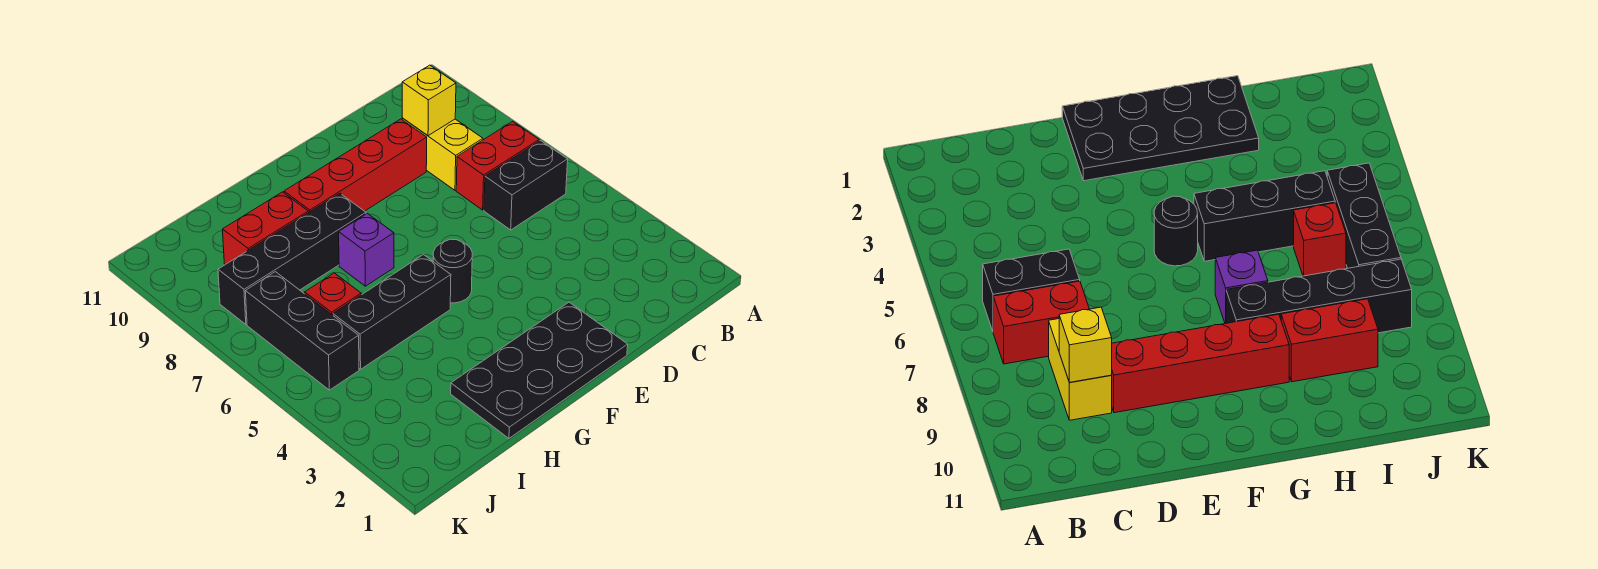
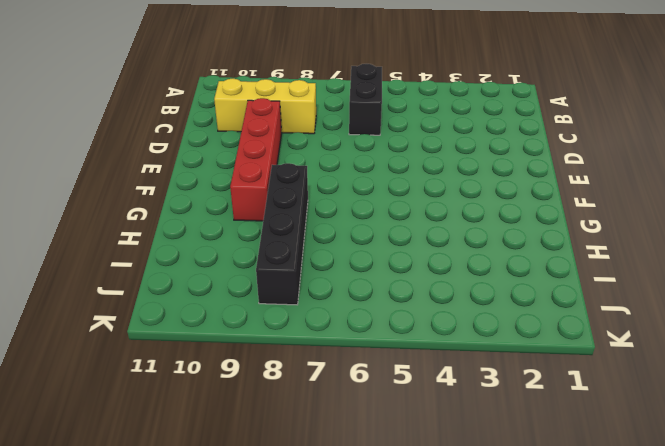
yellow 1x3 brick [214,79,316,134] -> yellow 1x2 brick [402,118,483,190]
none -> red 1x2 brick [456,121,539,210]
none -> black 2x4 plate [451,302,628,438]
none -> black 1x1 round brick [433,239,472,303]

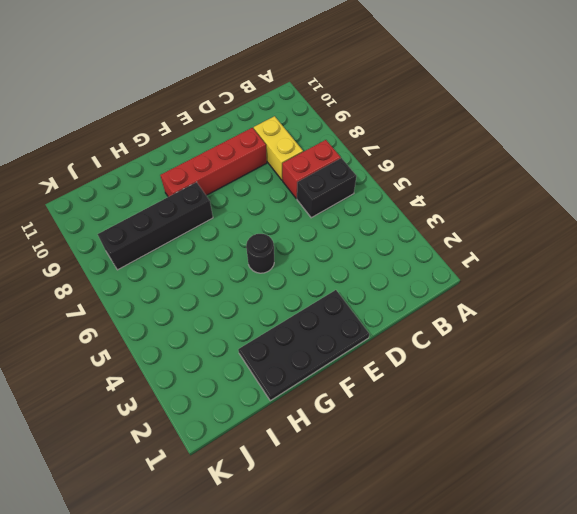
none -> black 1x3 brick [333,255,451,369]
none -> purple 1x1 brick [339,213,394,286]
none -> red 1x2 brick [223,192,308,265]

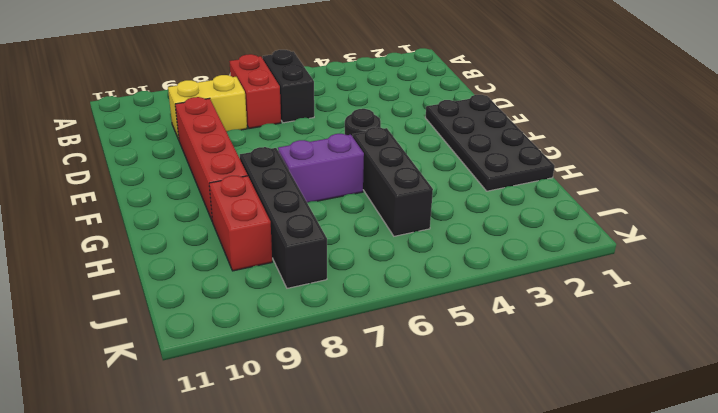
purple 1x2 brick [278,134,364,203] -> purple 1x1 brick [339,213,394,286]
none -> red 1x1 brick [305,273,361,315]
none -> black 1x3 brick [245,272,359,390]
none -> yellow 1x1 brick [402,65,456,136]

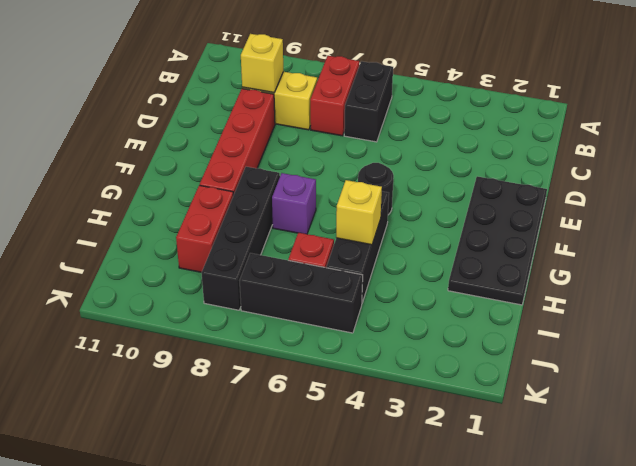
yellow 1x1 brick [336,180,382,245] -> none

